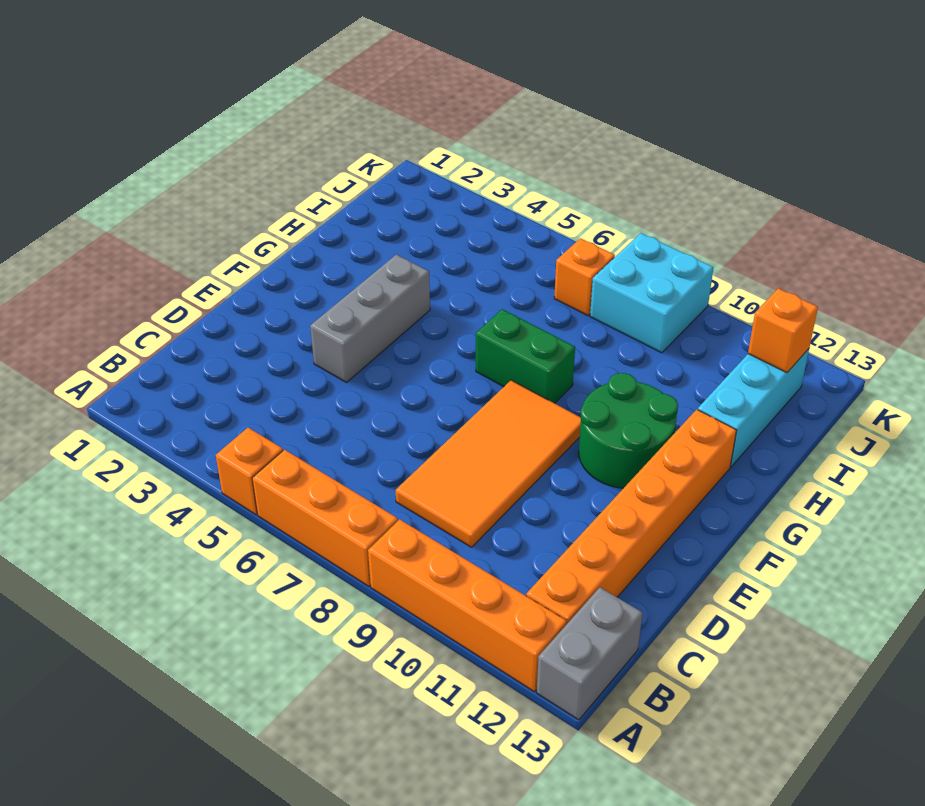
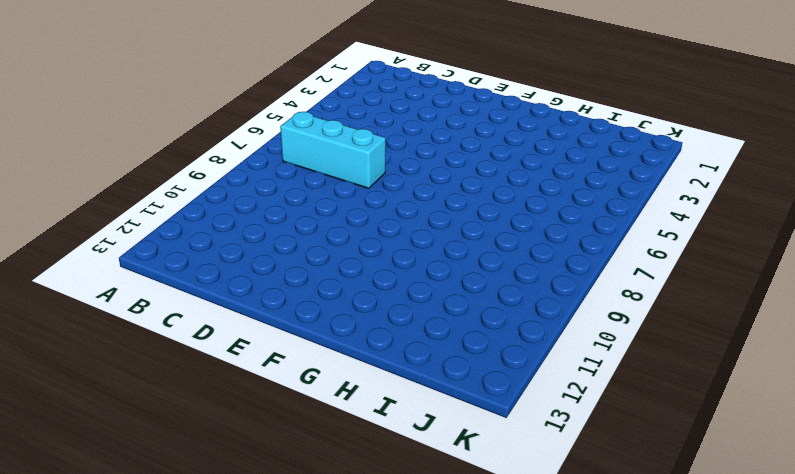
cyan 1x3 brick [280,112,386,188] -> cyan 1x3 brick moved to [698,349,809,467]
none -> orange 1x1 brick [216,428,283,515]
none -> orange 1x3 brick [252,450,398,586]
none -> orange 1x4 brick [368,519,567,692]

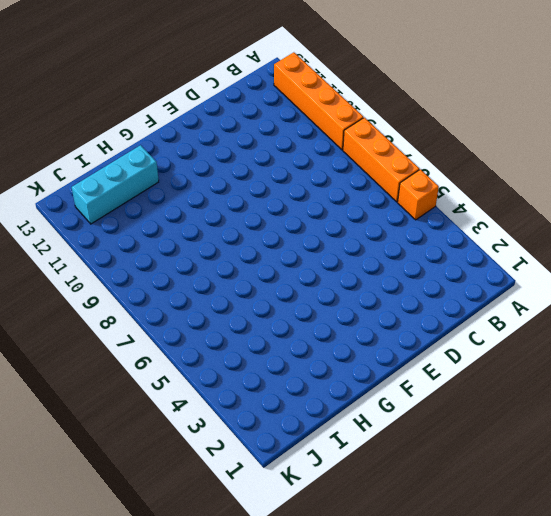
none -> grey 1x2 brick [537,587,643,720]
none -> orange 1x6 brick [526,410,737,623]
none -> orange 2x4 tile [396,380,581,547]

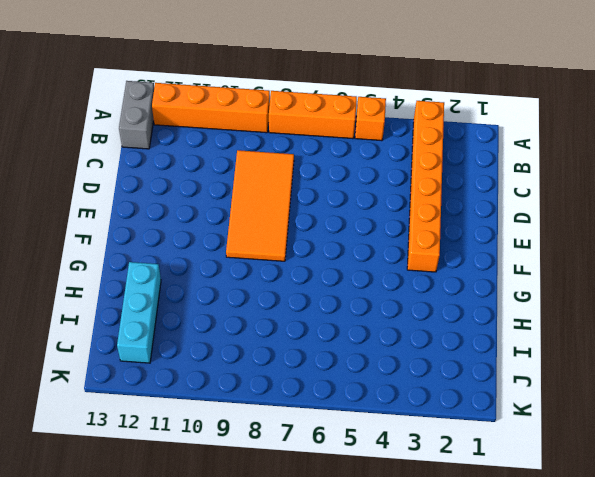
orange 1x6 brick [407,101,444,272] -> orange 1x6 brick moved to [526,410,737,623]
none -> grey 1x3 brick [310,255,430,382]
none -> green 2x2 round brick [579,373,678,488]
none -> green 1x2 brick [476,309,575,403]

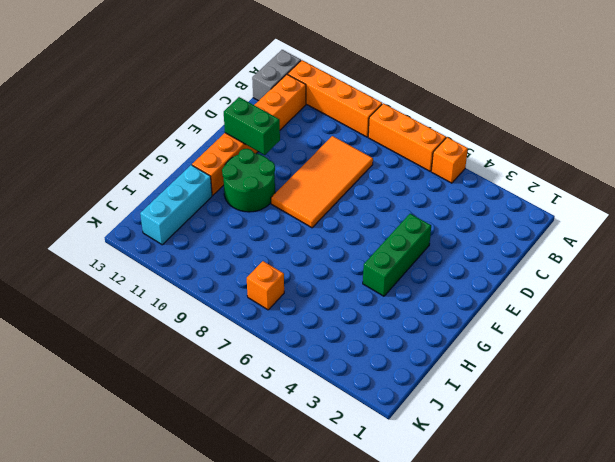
green 1x3 brick [363,214,431,296] -> grey 1x3 brick [310,255,430,382]
green 1x2 brick [224,97,280,155] -> green 1x2 brick moved to [476,309,575,403]
none -> cyan 2x2 brick [590,233,714,353]
none -> orange 1x1 brick [748,288,818,372]

